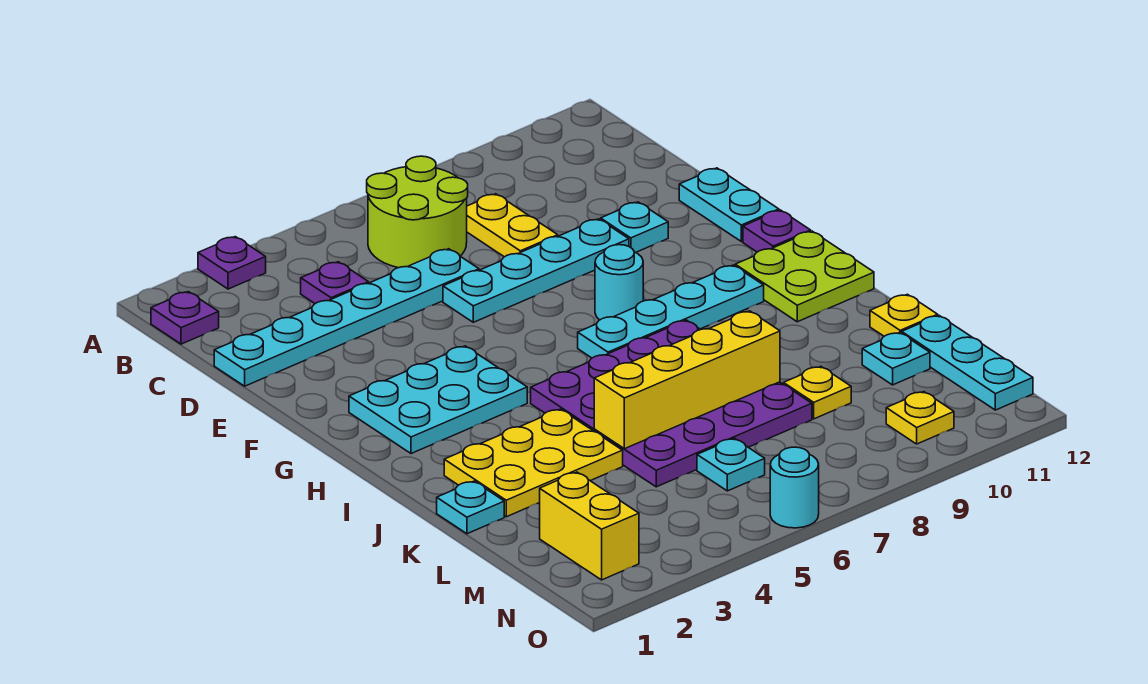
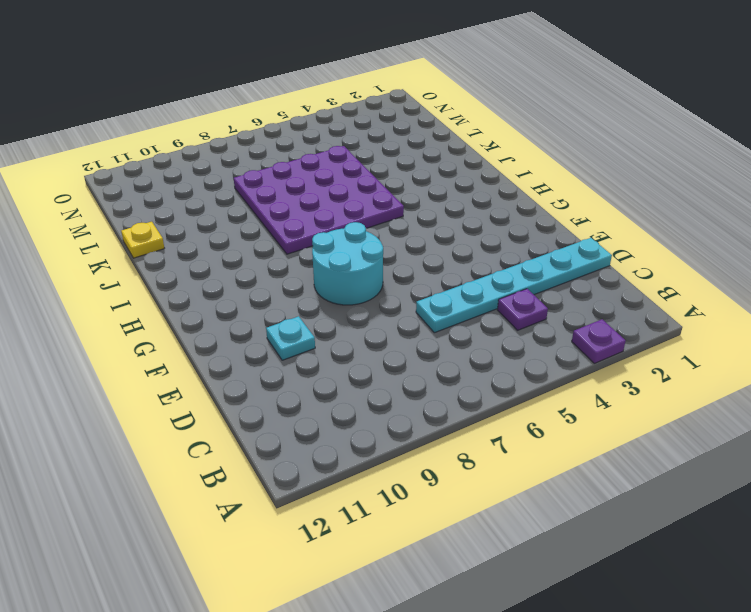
cyan 2x2 round brick [312,222,383,305] -> cyan 1x1 round brick [595,245,643,320]
none -> purple 1x1 plate [151,292,219,344]
none -> lime 2x2 round brick [367,156,468,268]
none -> yellow 1x2 plate [467,194,558,257]

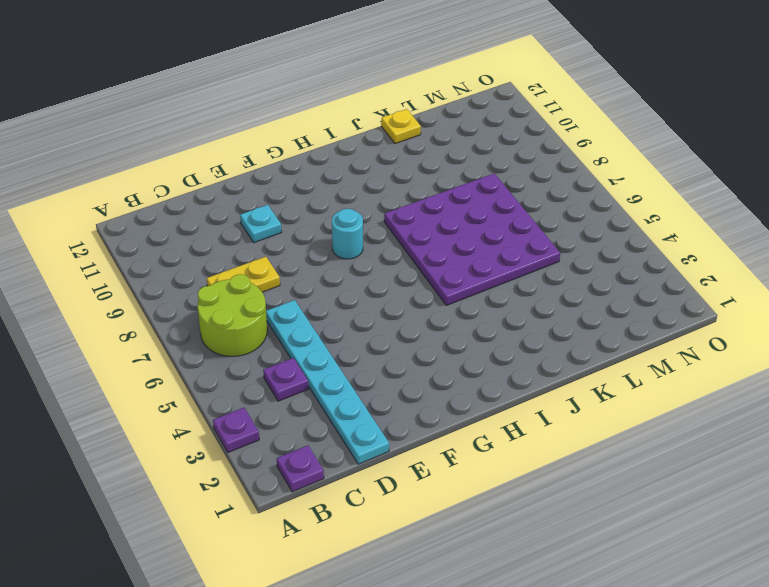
none -> cyan 1x4 plate [443,219,629,322]
none -> cyan 1x2 plate [679,168,779,242]
none -> cyan 2x3 plate [349,346,527,454]

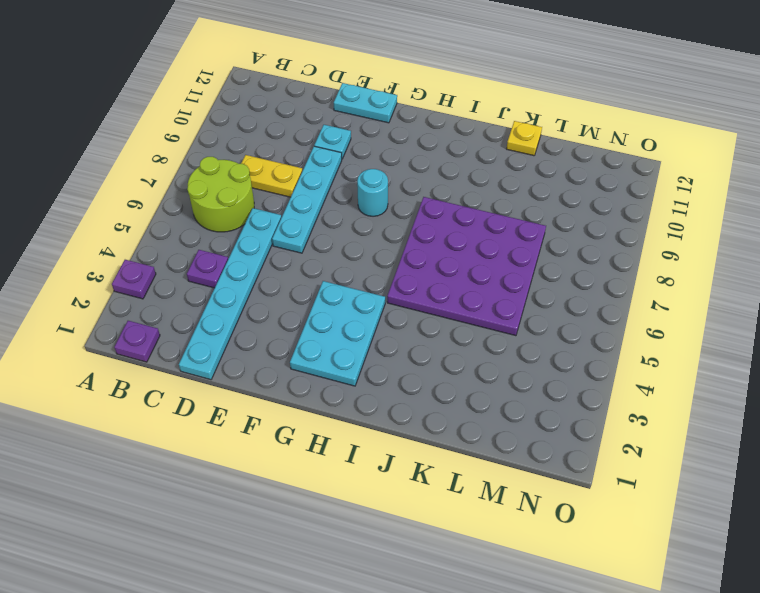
none -> purple 1x1 plate [743,210,811,252]
none -> cyan 1x4 plate [578,265,764,358]
none -> lime 2x2 plate [735,231,874,322]

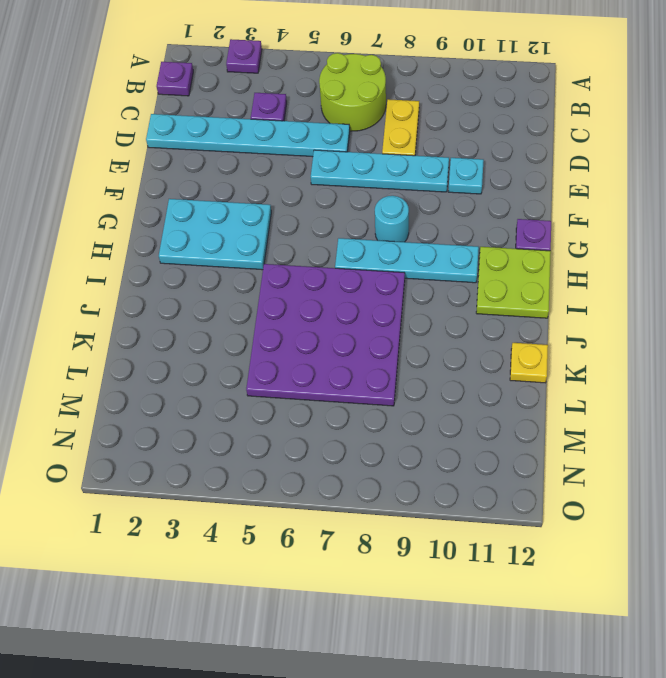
none -> cyan 1x2 plate [679,168,779,242]
none -> yellow 2x3 plate [444,409,623,517]
none -> cyan 1x1 plate [437,481,504,534]

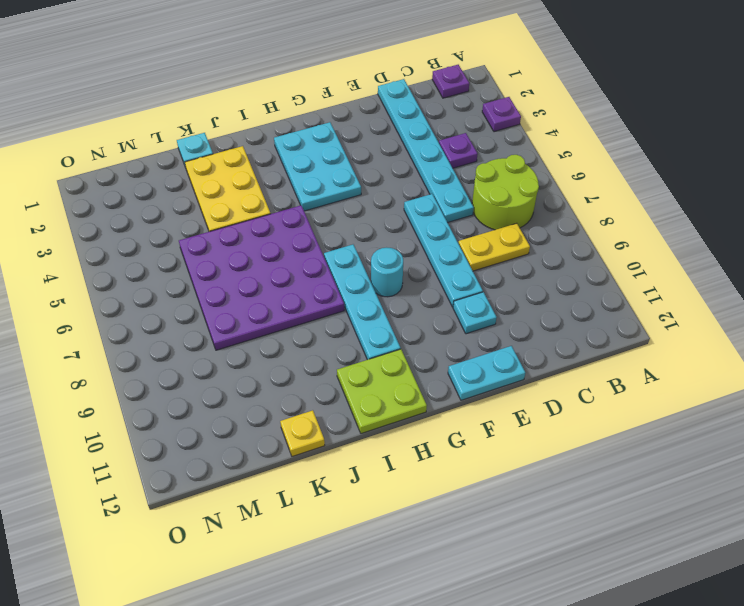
none -> purple 1x1 plate [743,210,811,252]
none -> yellow 1x1 plate [784,367,851,419]
none -> cyan 1x1 plate [862,332,930,385]

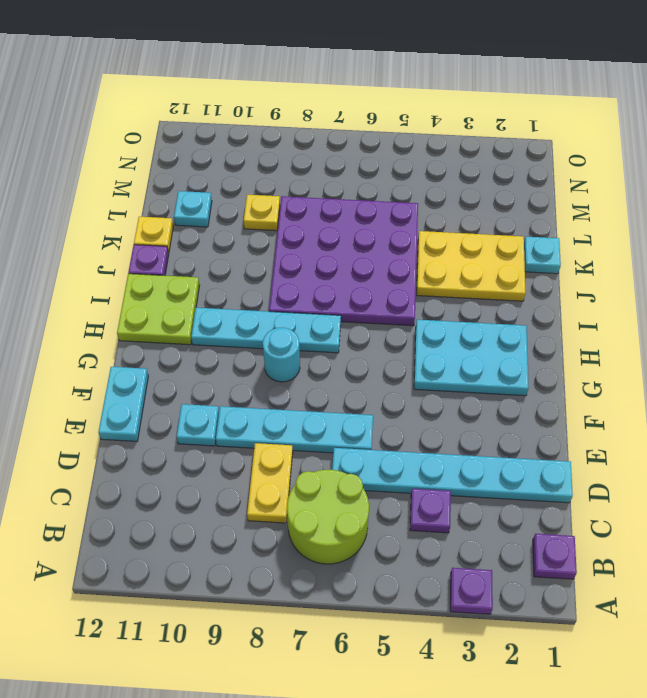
purple 1x1 plate [128,245,169,276] -> purple 1x1 plate moved to [743,210,811,252]
none -> cyan 1x3 plate [902,316,1033,410]
none -> yellow 1x2 brick [540,472,639,580]
none -> cyan 1x1 plate [697,438,765,491]

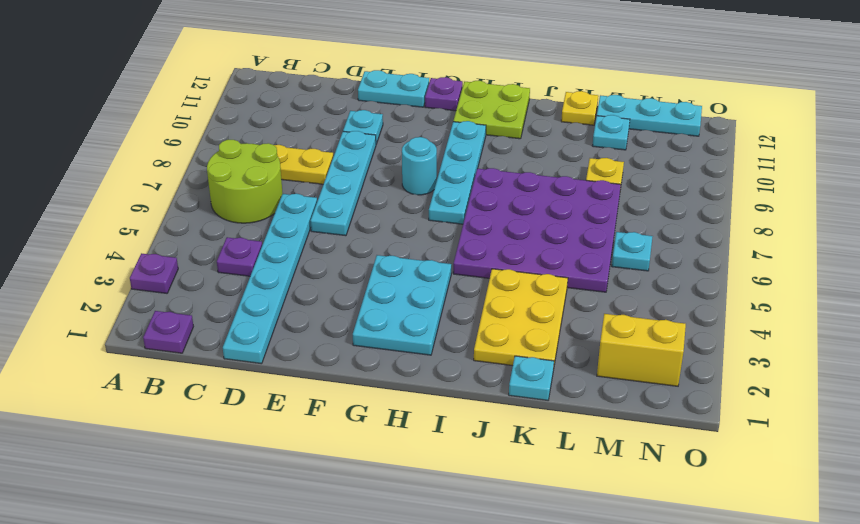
none -> yellow 1x1 plate [886,392,954,444]
none -> cyan 1x1 round brick [770,447,819,528]
none -> yellow 1x4 brick [594,311,780,449]

